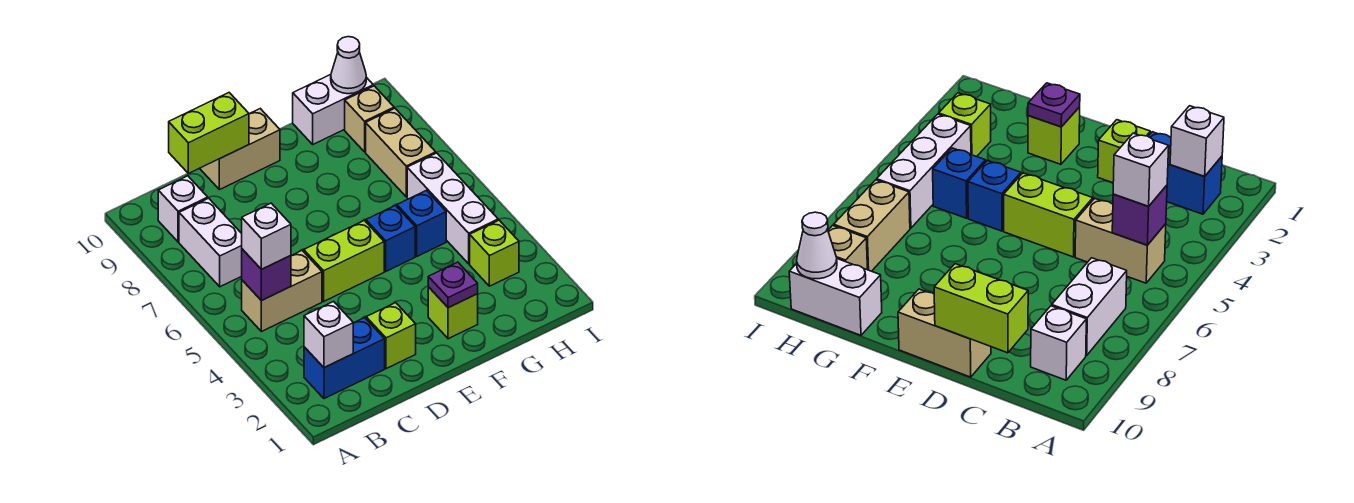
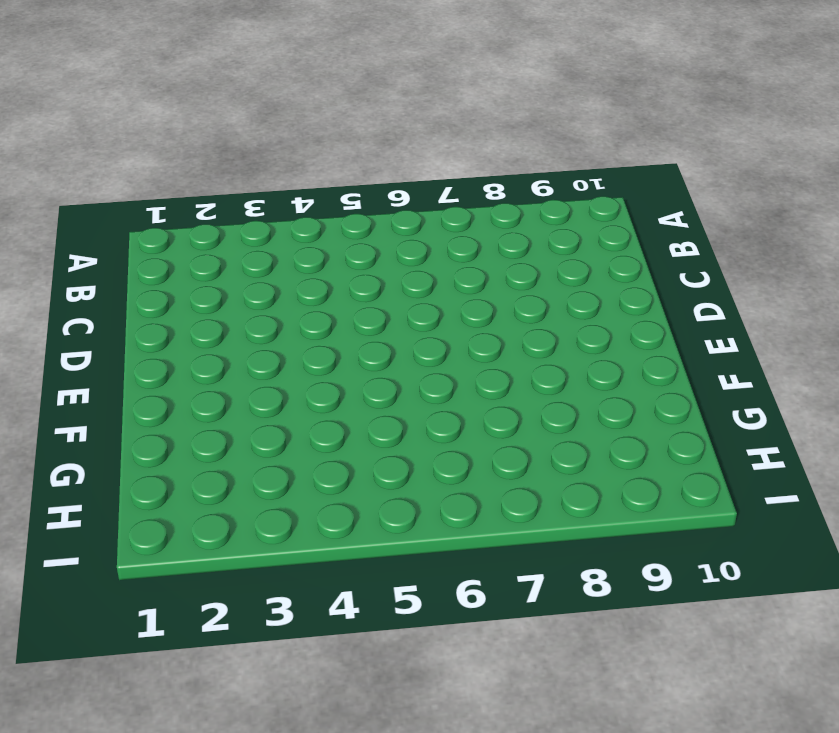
none -> blue 1x2 brick [304,318,385,399]
none -> tan 1x2 brick [242,251,322,332]
none -> white 1x2 brick [179,198,242,287]

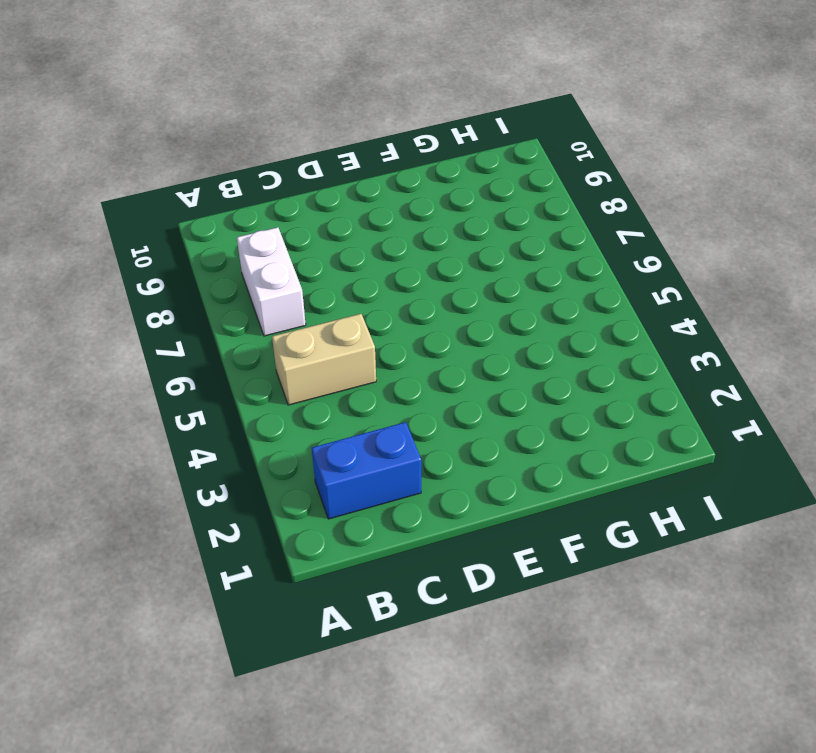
none -> white 1x1 brick [158,176,208,242]
none -> lime 1x1 brick [366,303,416,369]
none -> lime 1x2 brick [304,220,384,301]

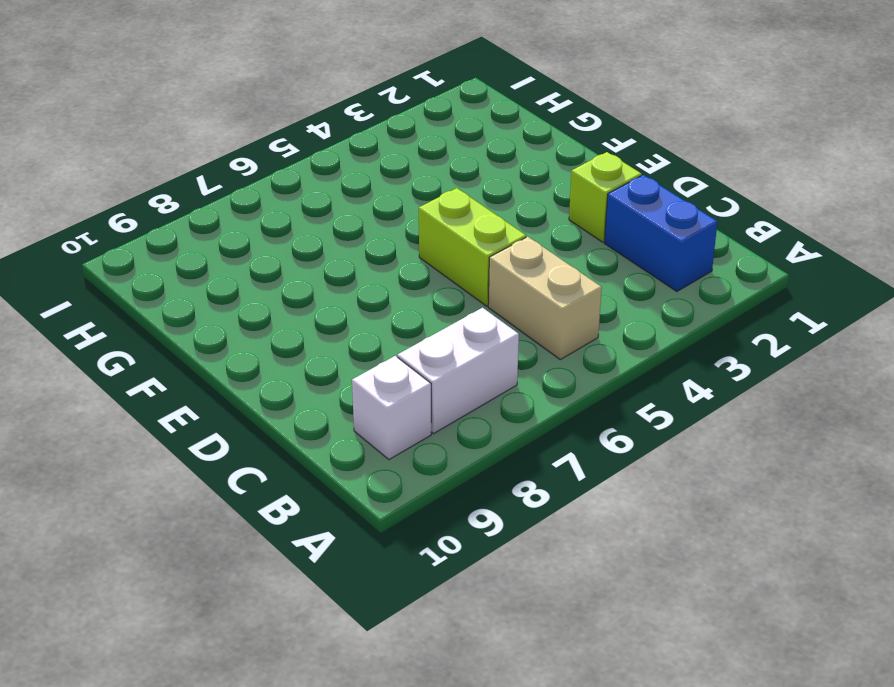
none -> tan 1x2 brick [200,109,280,190]
none -> lime 1x1 brick [428,287,478,339]
none -> blue 1x1 brick [366,205,415,271]

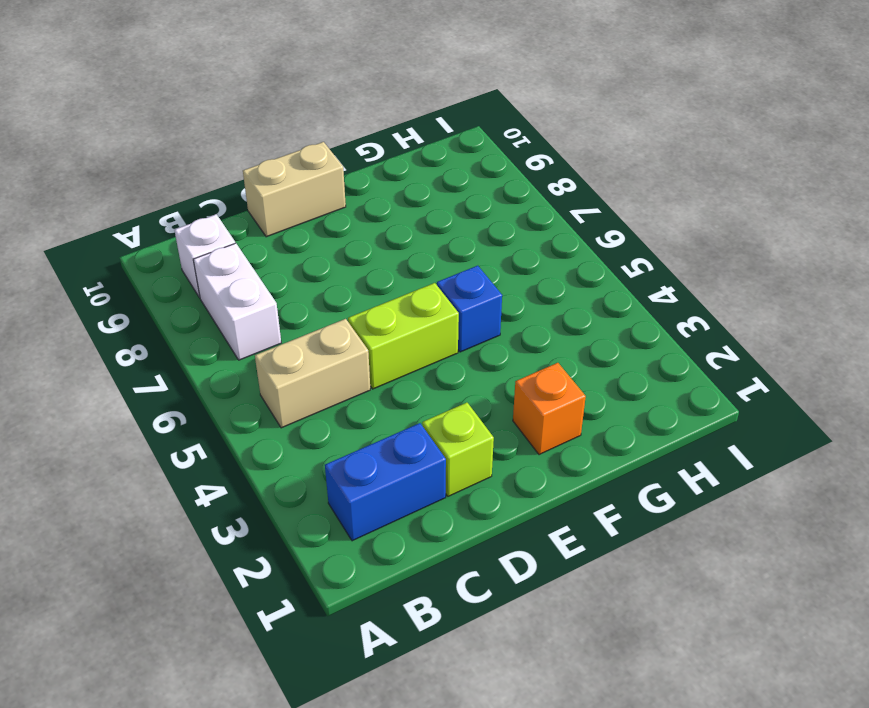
orange 1x1 brick [513,363,586,455] -> lime 1x1 brick [428,287,478,339]
none -> blue 1x1 brick [397,190,446,256]
none -> white 1x2 brick [293,75,373,144]
none -> lime 1x1 brick [470,220,519,286]

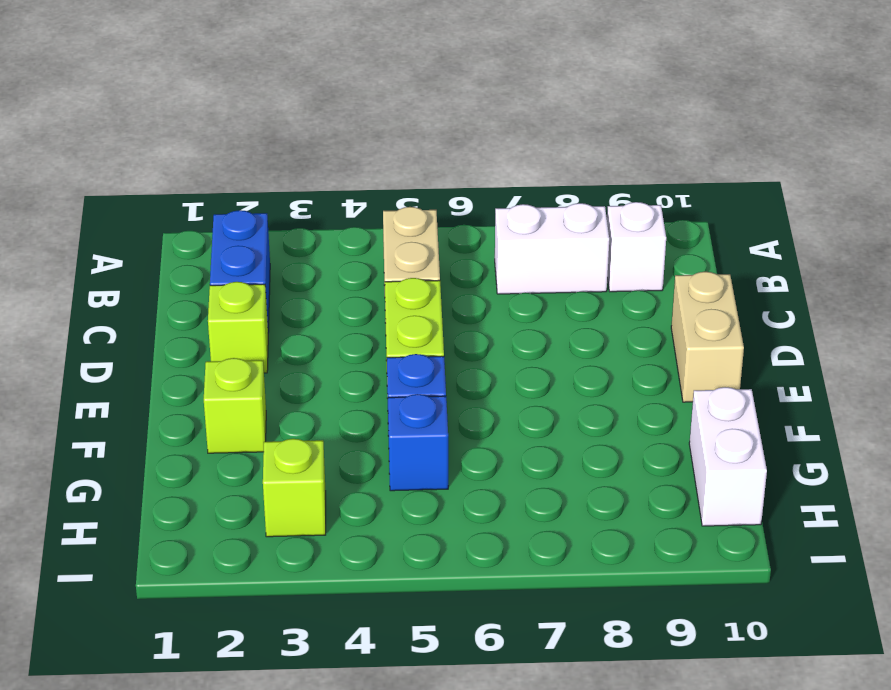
none -> white 1x3 brick [407,153,498,264]
none -> tan 1x2 brick [366,108,436,197]
none -> tan 1x1 brick [345,86,394,152]

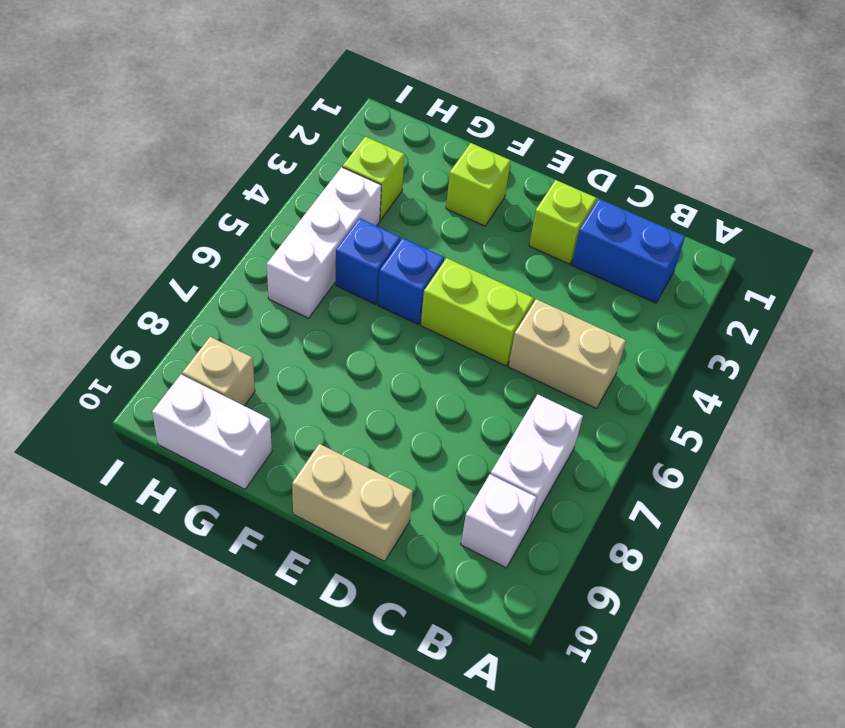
none -> tan 1x2 brick [366,108,436,197]
none -> white 1x1 brick [304,302,353,368]
none -> purple 1x1 brick [242,249,291,301]

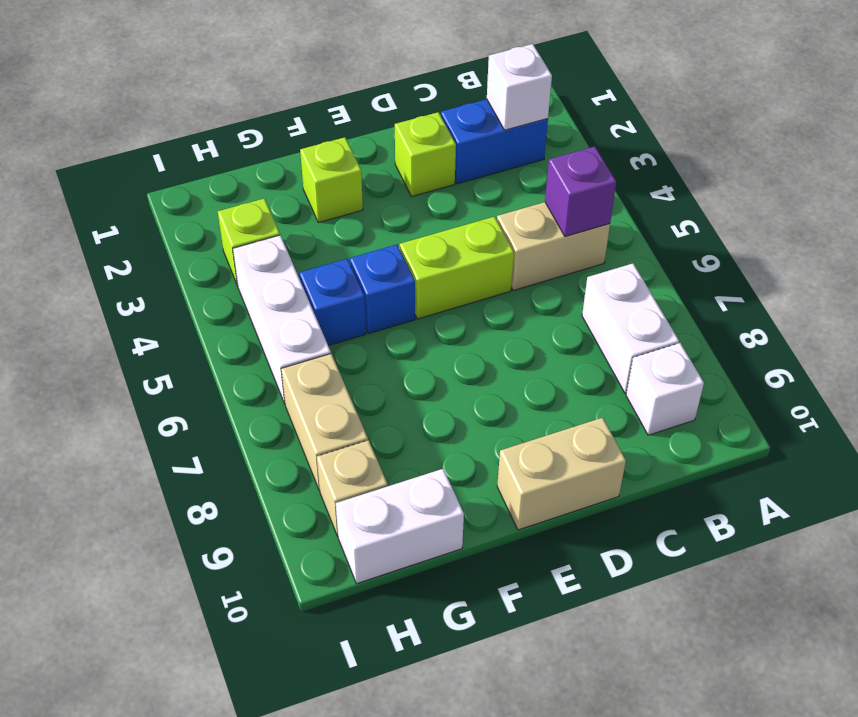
none -> lime 1x2 brick [169,93,249,173]
none -> purple 1x1 plate [428,262,478,308]
none -> white 1x1 cone [331,37,366,94]

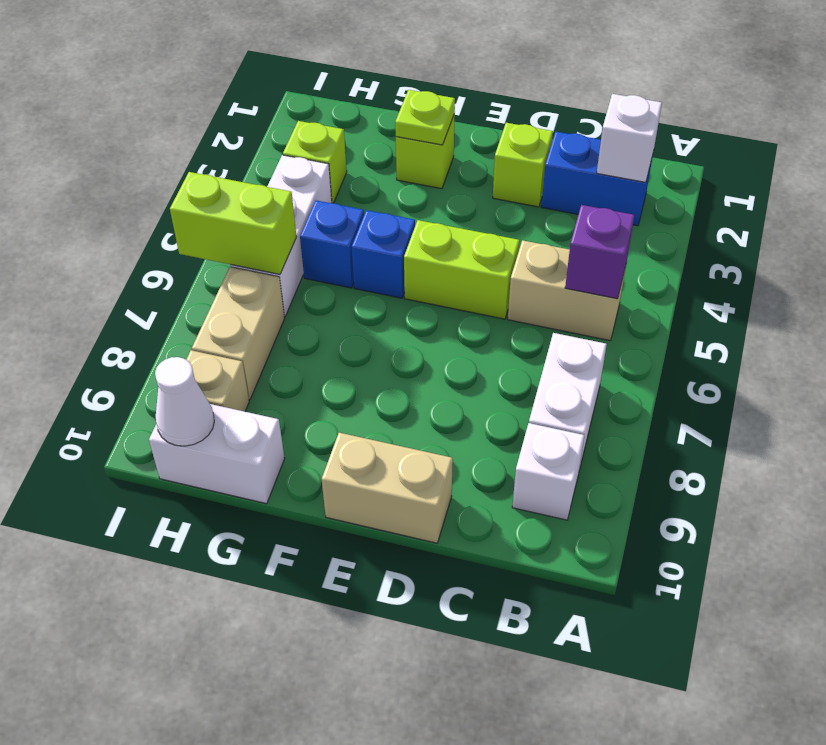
lime 1x1 plate [395,90,455,145] -> purple 1x1 plate [428,262,478,308]
lime 1x2 brick [170,172,296,274] -> lime 1x2 brick moved to [169,93,249,173]
none -> white 1x1 brick [242,203,291,269]

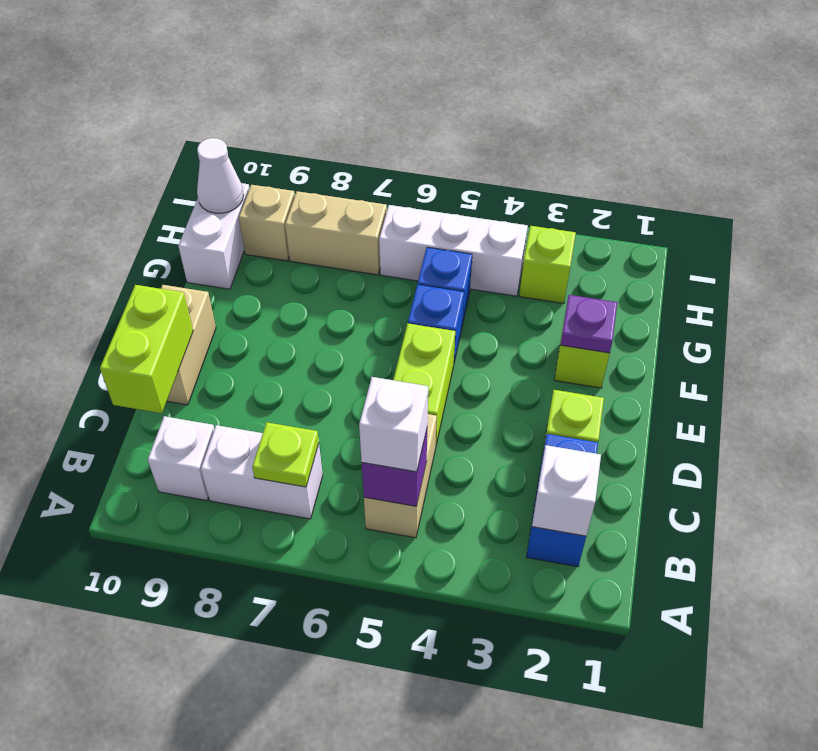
lime 1x1 plate [252,422,319,487] -> none

